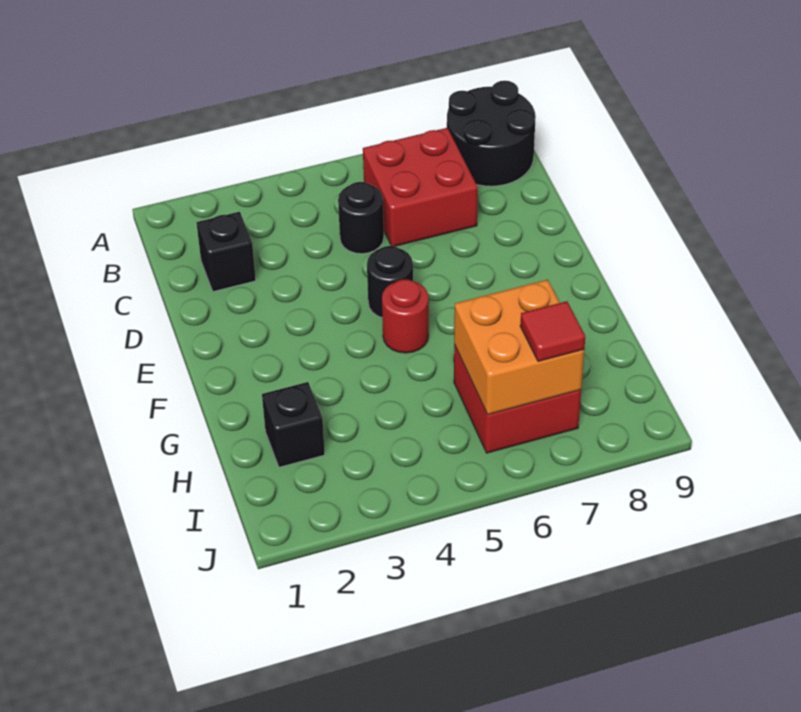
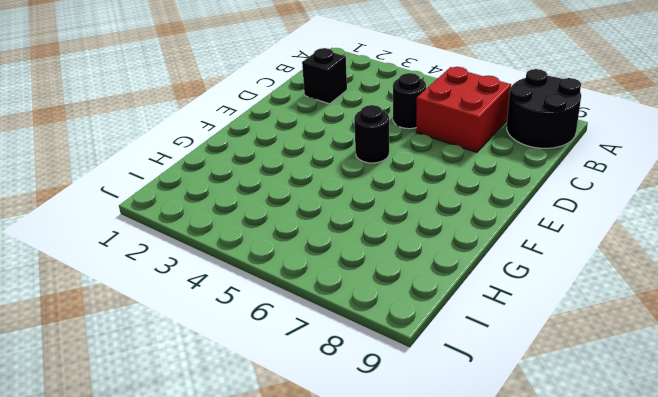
none -> red 1x1 round brick [382,279,429,353]
none -> black 1x1 brick [262,382,325,467]

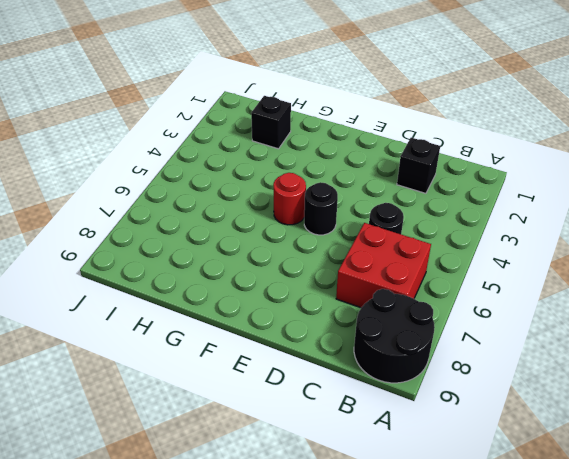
none -> red 2x2 brick [454,345,581,453]
none -> orange 2x2 brick [454,280,584,415]

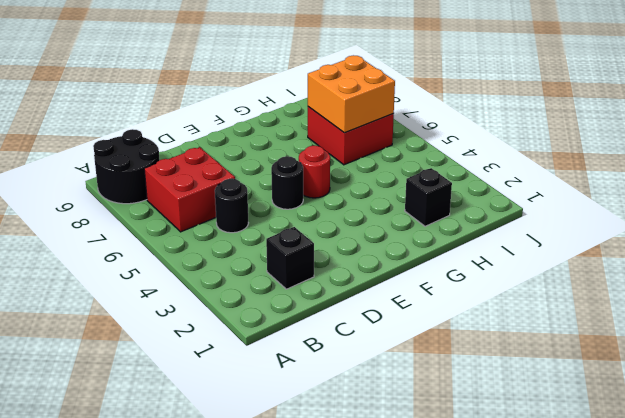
none -> red 1x1 tile [520,301,585,361]

